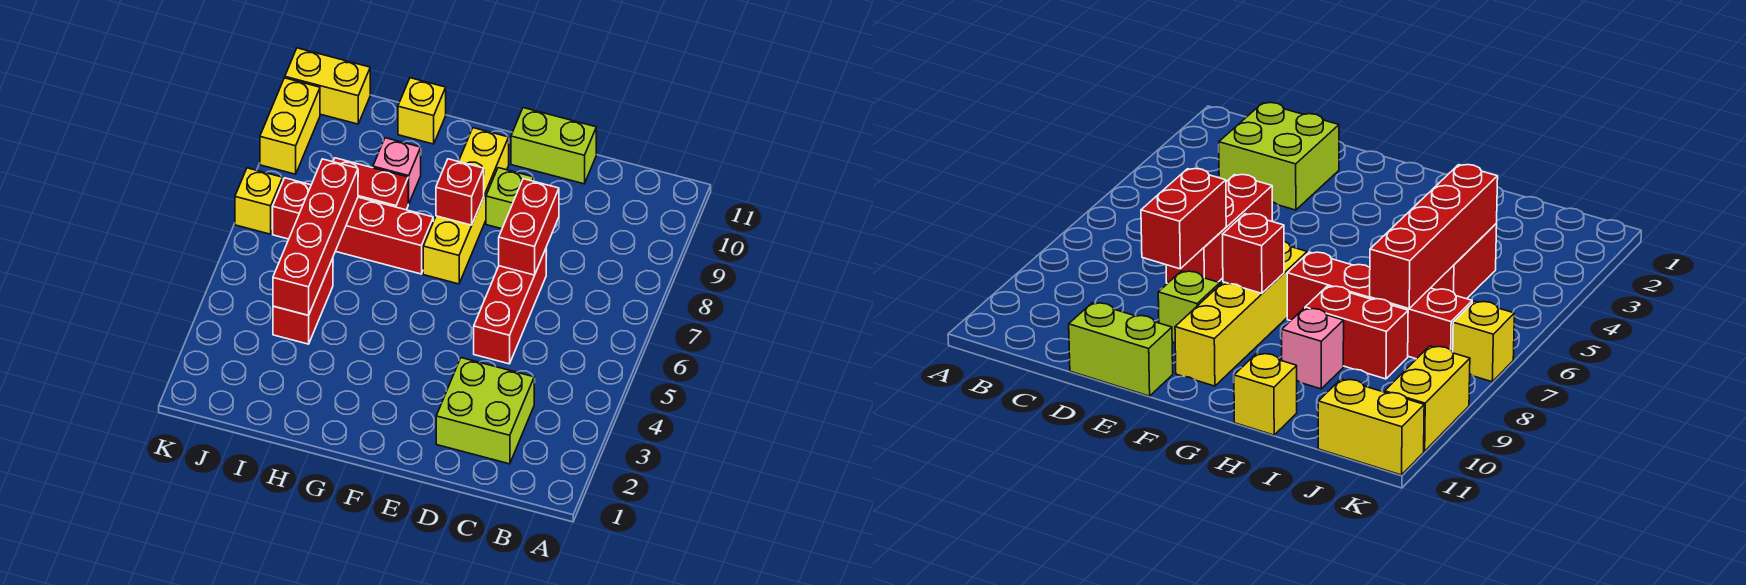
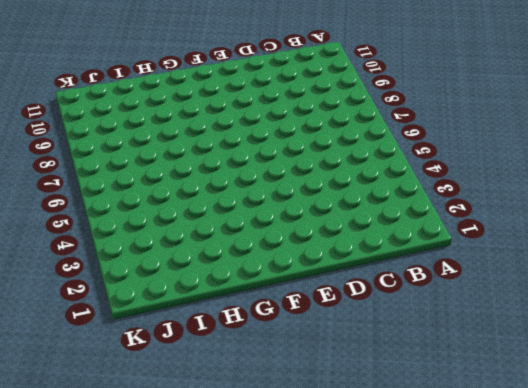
none -> lime 2x2 brick [436,358,534,464]
none -> red 1x3 brick [474,249,546,364]
none -> lime 1x2 brick [511,108,596,184]

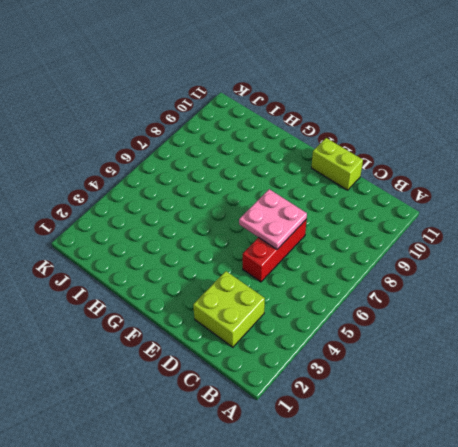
pink 2x2 plate [239,189,307,249] -> red 1x2 brick [499,179,559,275]
none -> lime 1x1 brick [486,168,534,229]
none -> yellow 1x4 brick [423,128,509,284]
none -> red 1x4 brick [273,178,433,274]

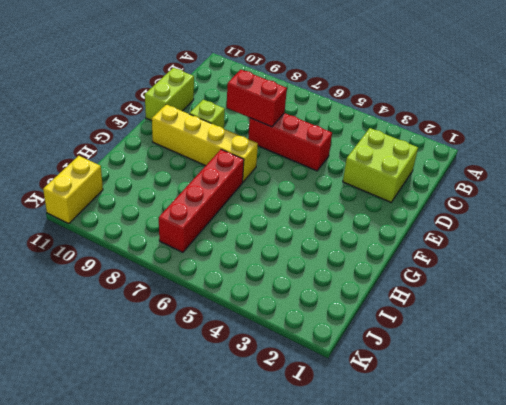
none -> red 1x2 brick [333,158,408,210]
none -> pink 1x1 brick [373,138,421,204]
none -> yellow 1x1 brick [398,78,446,144]

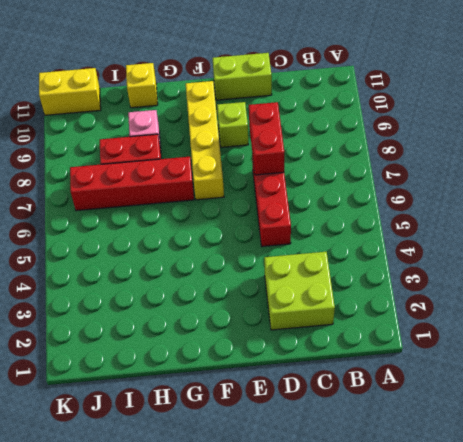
none -> red 1x2 brick [273,258,333,344]
none -> yellow 1x1 brick [235,168,283,234]
none -> yellow 1x2 brick [260,78,320,174]

